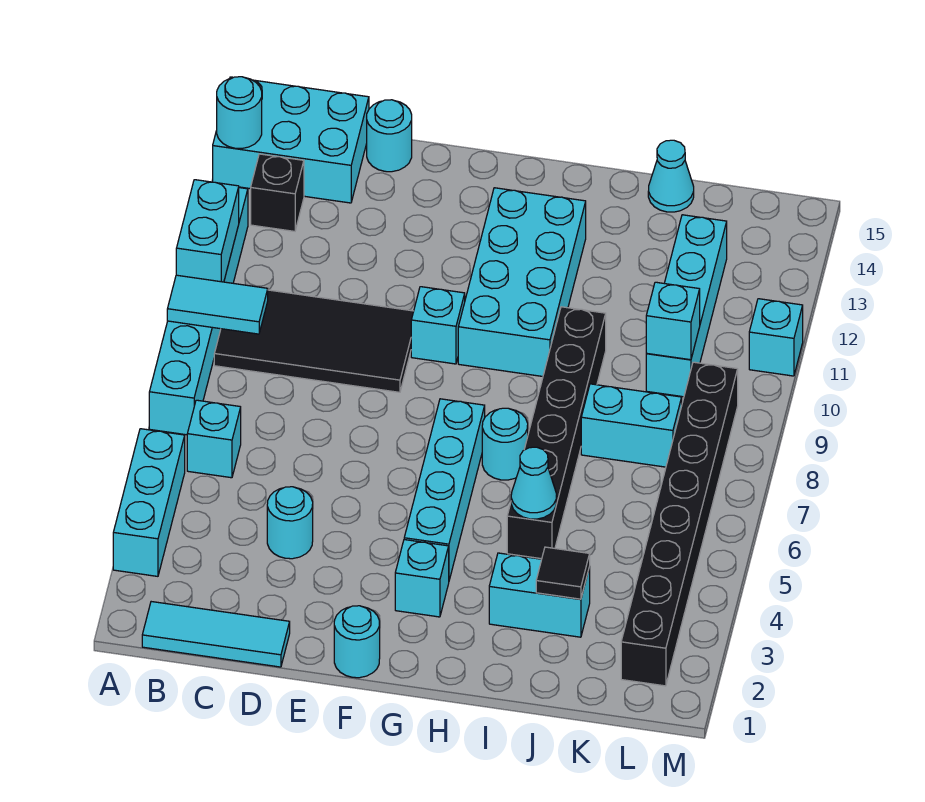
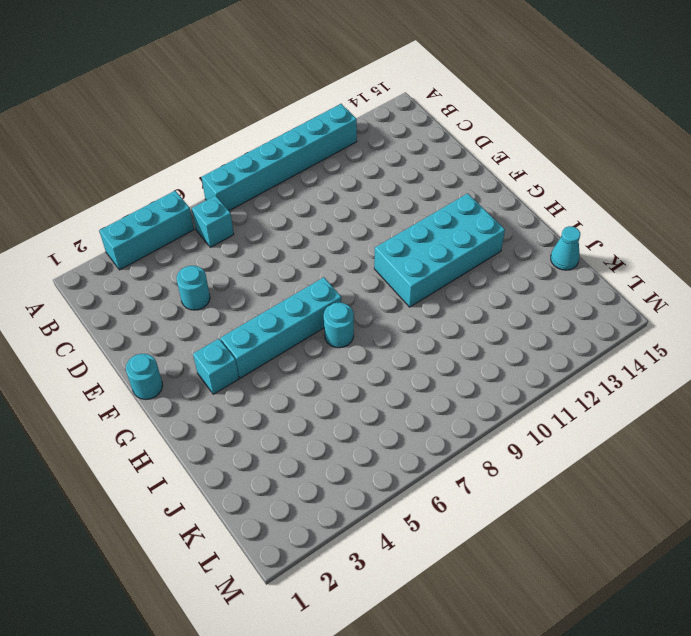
none -> cyan 2x3 brick [213,77,369,203]
none -> cyan 1x3 tile [142,602,290,667]
none -> black 2x4 tile [214,290,414,392]

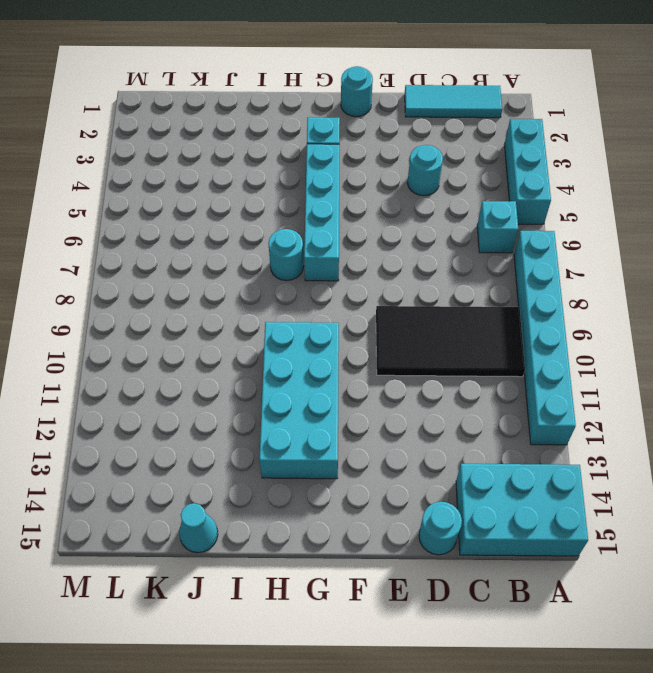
none -> black 1x1 brick [251,154,304,231]
none -> cyan 1x1 brick [411,287,465,364]
none -> cyan 1x2 brick [489,553,590,637]

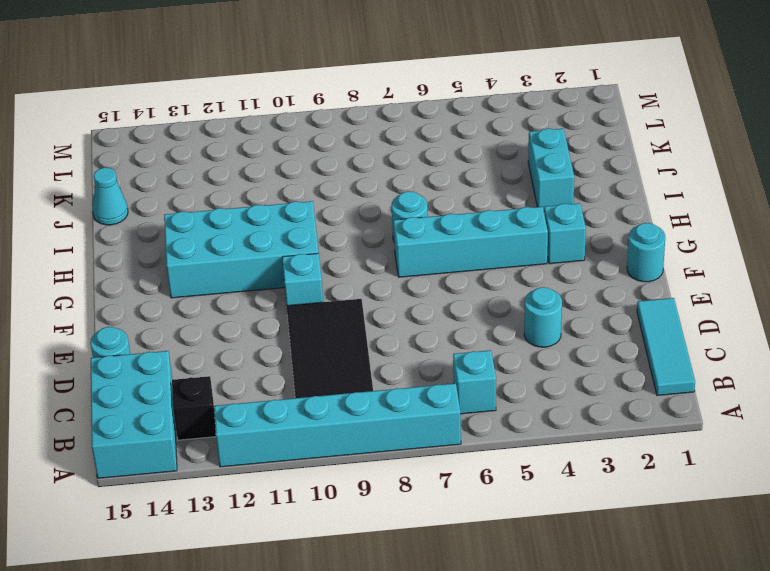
none -> cyan 1x3 brick [113,429,185,576]
none -> black 1x6 brick [507,307,606,559]
none -> cyan 1x2 brick [581,384,682,467]

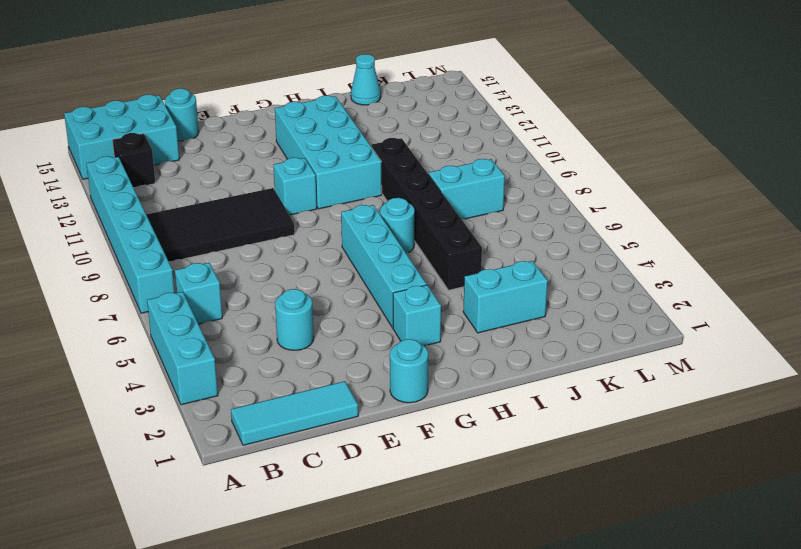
none -> cyan 1x4 brick [646,215,727,397]
none -> black 1x8 brick [621,362,738,686]
none -> cyan 1x1 brick [749,299,803,376]

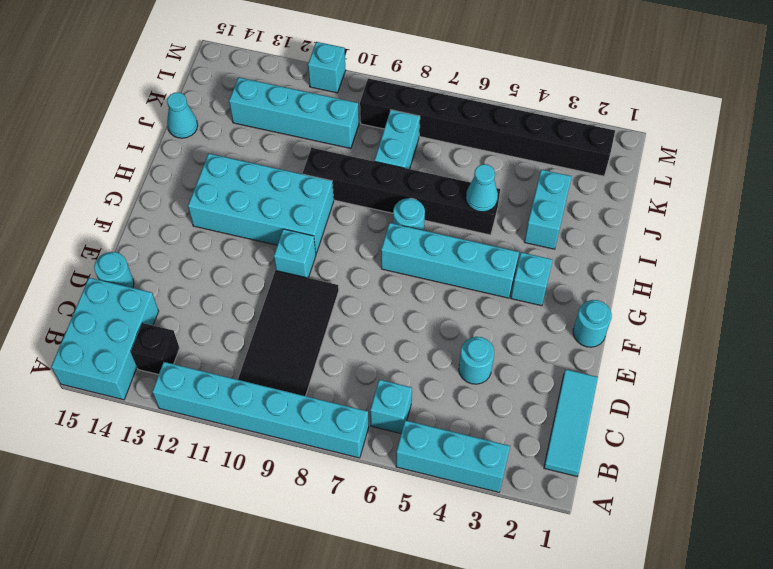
none -> cyan 1x2 tile [167,275,268,334]
none -> cyan 1x2 brick [176,180,239,282]
none -> cyan 1x1 round brick [217,77,262,149]

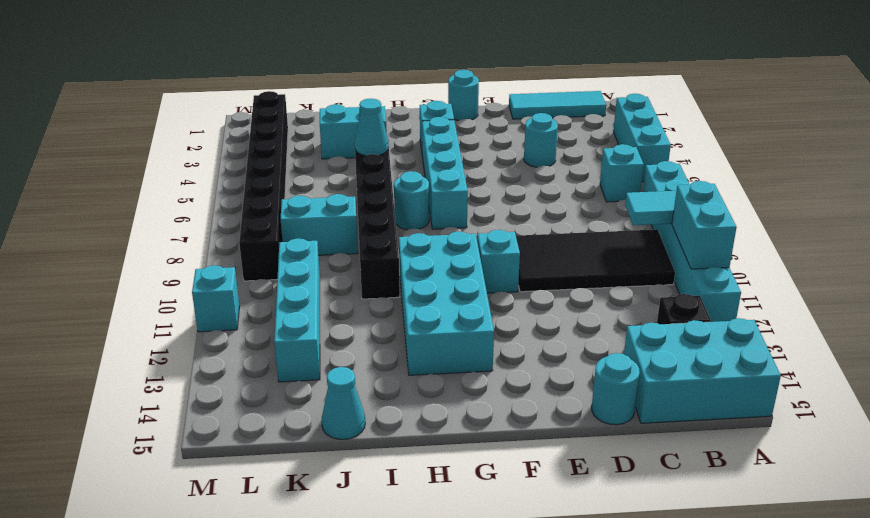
none -> cyan 1x1 round brick [217,77,262,149]
none -> black 1x1 tile [536,547,590,599]
none -> cyan 1x1 brick [646,282,700,360]

